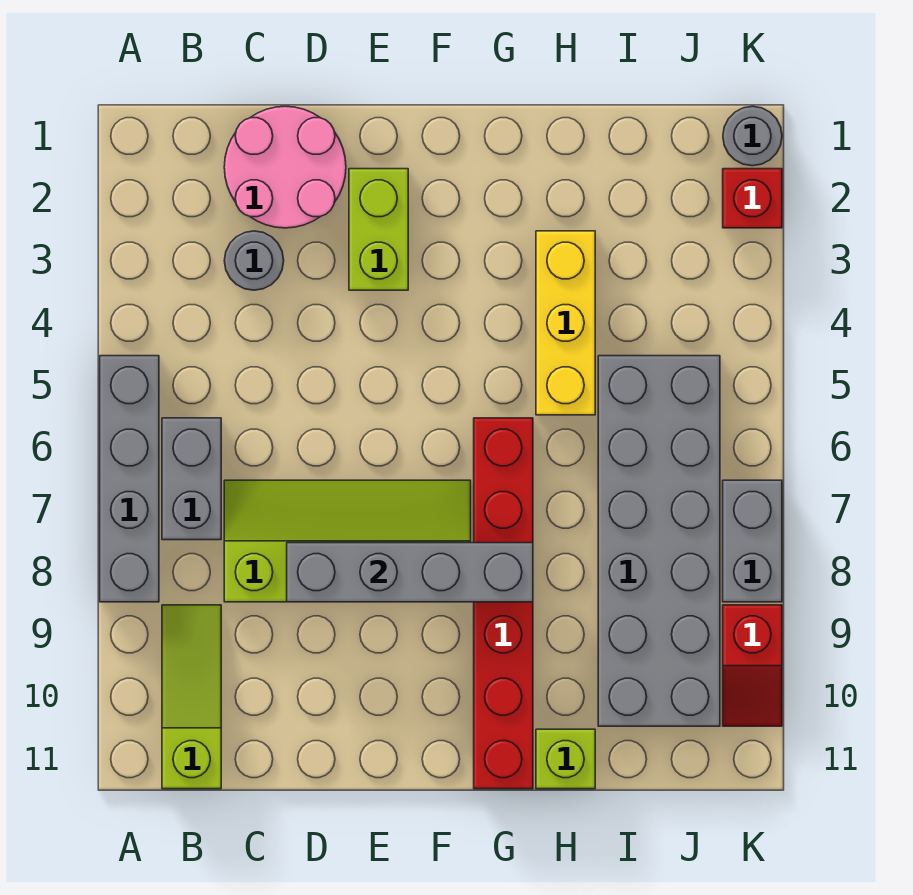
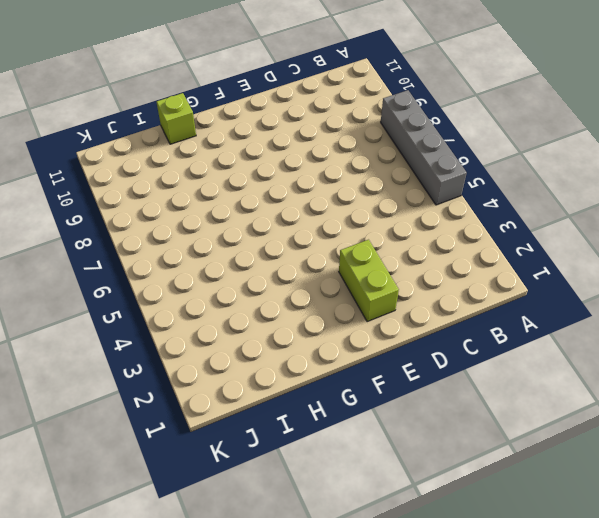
none -> grey 1x2 brick [162,418,221,540]
none -> lime 1x3 slope [162,605,221,789]
none -> pink 2x2 round brick [224,106,346,228]

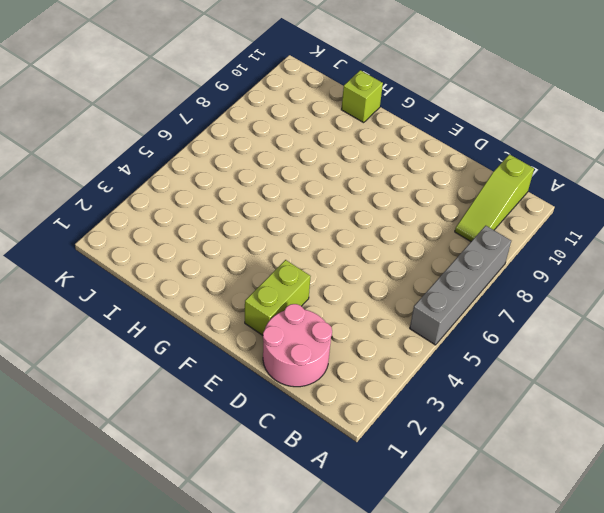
none -> grey 1x2 brick [162,418,221,540]
none -> grey 1x1 round brick [224,231,284,290]
none -> lime 2x4 slope [224,480,471,602]

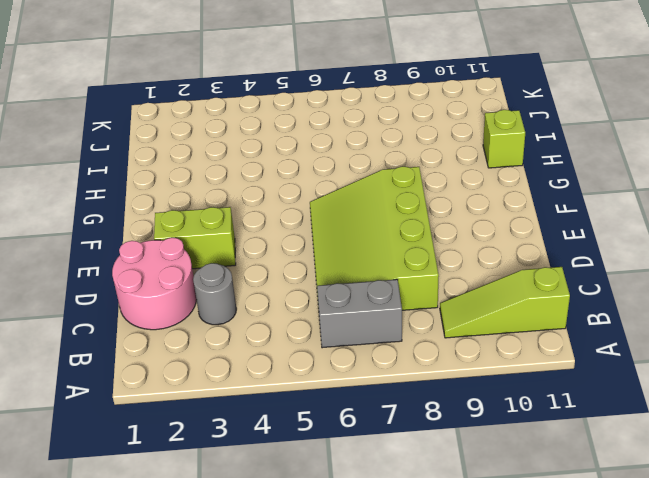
lime 3x4 slope [310,166,439,310] -> lime 2x4 slope [224,480,471,602]
none -> grey 1x4 brick [100,356,159,602]
none -> red 1x6 brick [474,418,533,789]
none -> yellow 1x3 brick [536,231,595,415]

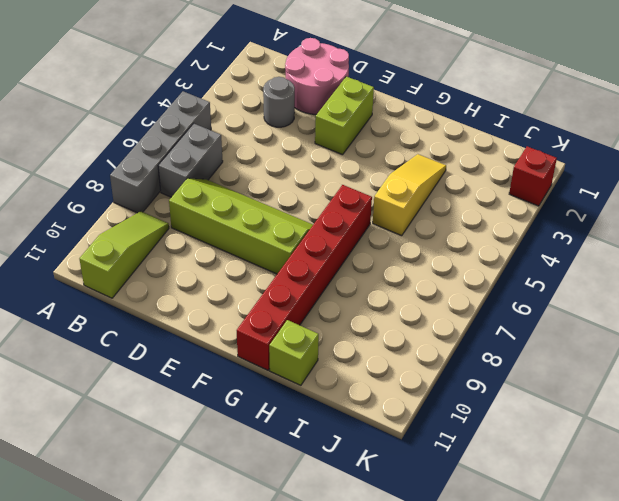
yellow 1x3 slope [373,154,446,236] -> yellow 1x3 brick [536,231,595,415]
none -> grey 2x6 brick [598,356,720,726]
none -> grey 1x1 round brick [723,106,782,166]
none -> grey 1x2 brick [723,480,782,602]

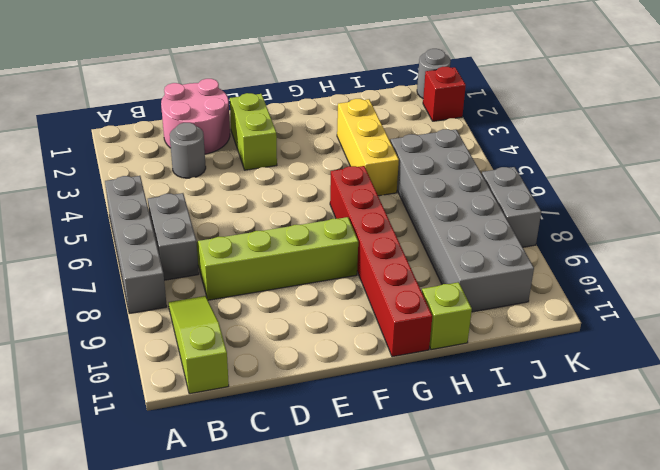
none -> red 1x2 slope [723,605,782,726]
none -> grey 1x4 brick [287,543,533,602]

